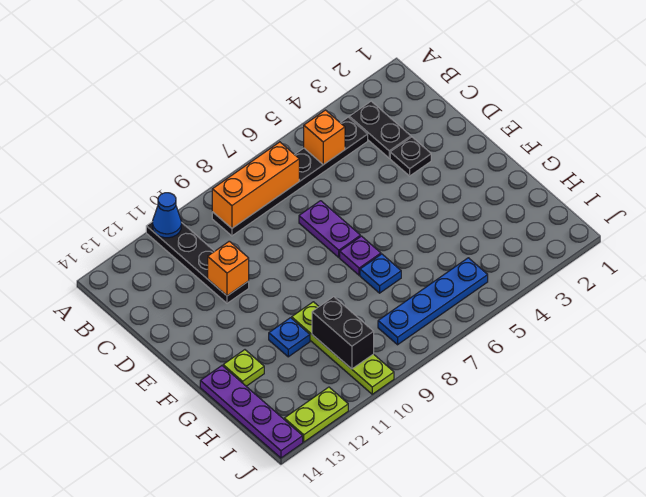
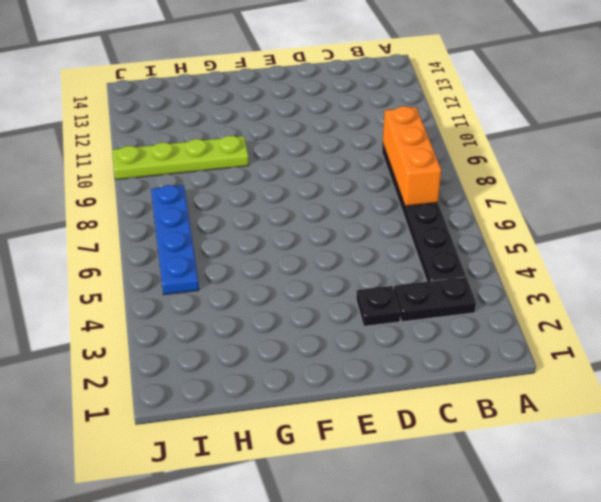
none -> black 1x4 plate [146,222,249,303]
none -> purple 1x2 plate [299,201,360,257]
none -> purple 1x1 plate [340,236,381,275]

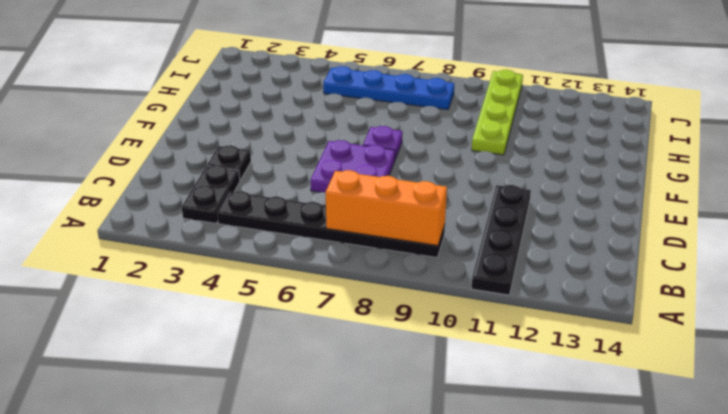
purple 2x2 plate [310,140,395,192] -> purple 1x2 plate [299,201,360,257]
none -> blue 1x1 plate [360,254,401,293]
none -> blue 1x1 plate [269,318,310,357]
none -> lime 1x1 plate [223,350,264,386]

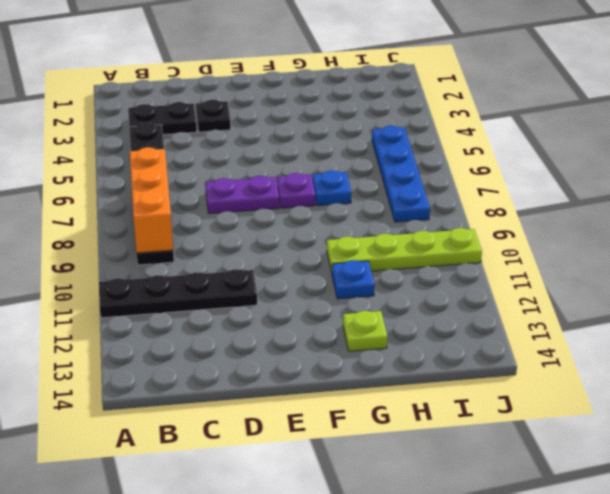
none -> purple 1x4 plate [200,366,303,458]
none -> lime 1x2 plate [284,387,348,442]
none -> blue 1x1 cone [153,193,181,238]

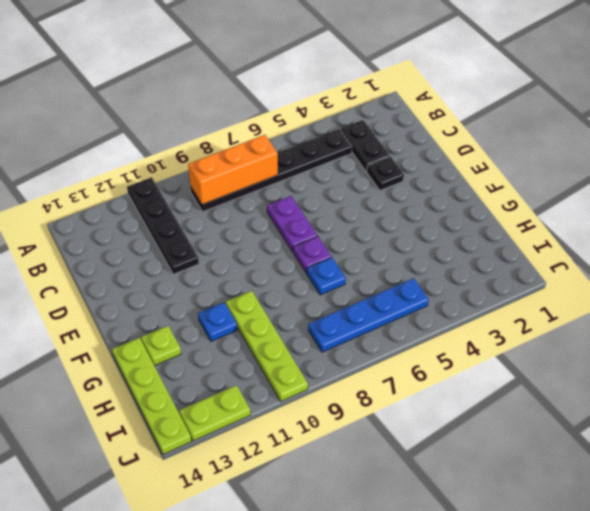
lime 1x4 plate [112,338,191,454] -> purple 1x4 plate [200,366,303,458]
none -> blue 1x1 cone [153,193,181,238]
none -> orange 1x1 brick [304,110,345,165]
none -> orange 1x1 brick [208,241,249,296]

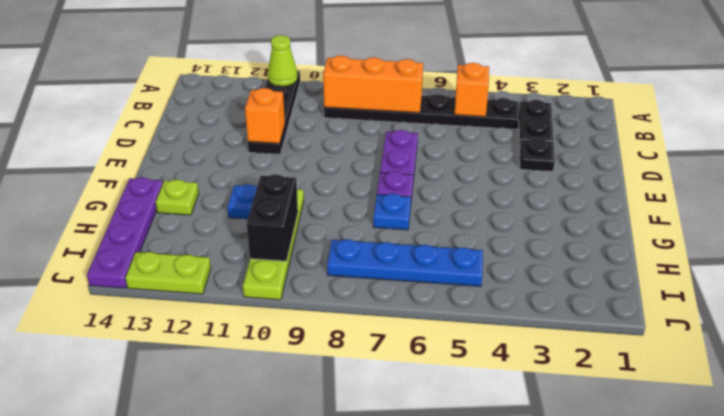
lime 1x1 cone [268,35,298,86] -> blue 1x1 cone [153,193,181,238]

